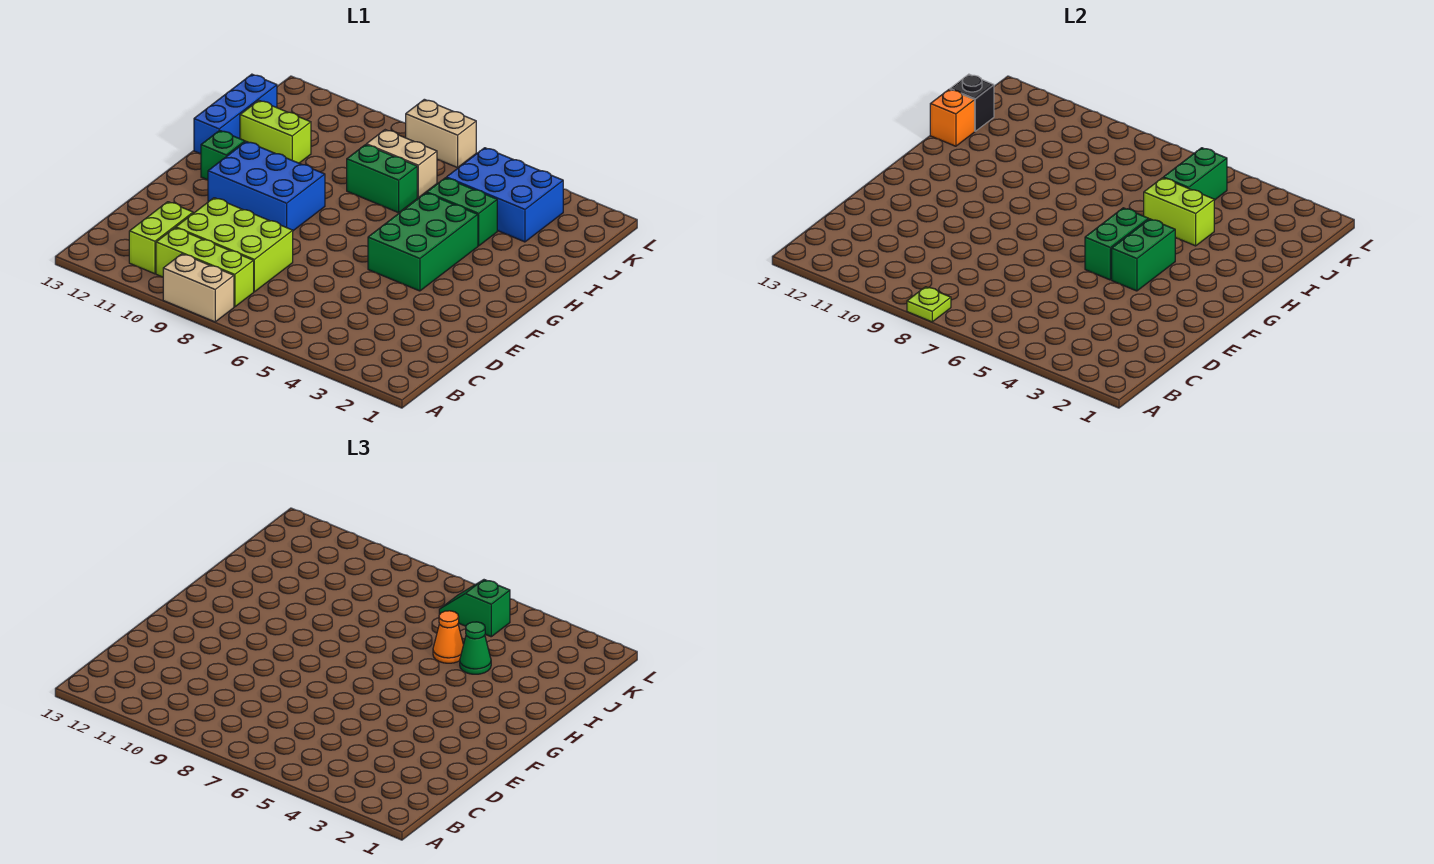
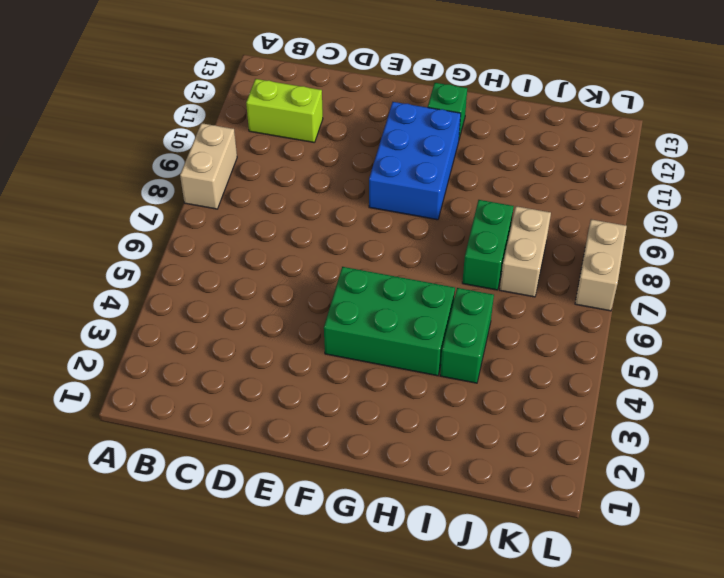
none -> lime 1x3 brick [156,228,254,307]
none -> lime 2x3 brick [176,198,293,292]
none -> blue 1x3 brick [194,74,277,154]

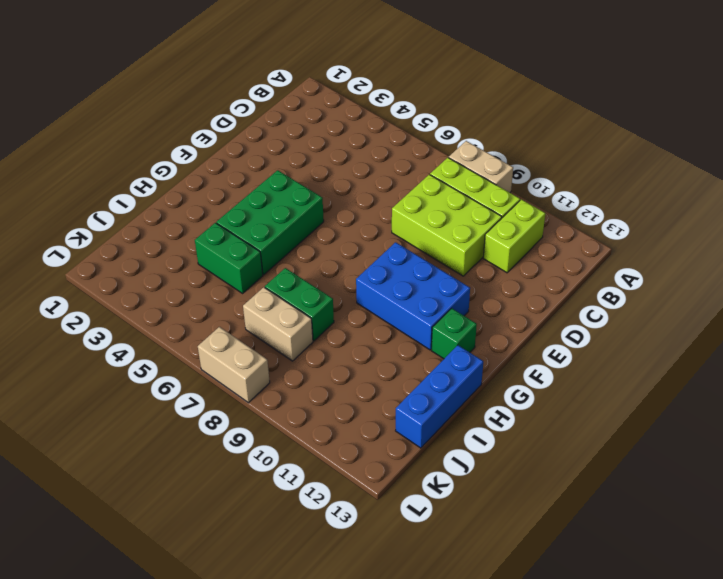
none -> lime 1x2 brick [240,100,311,163]
none -> blue 2x3 brick [446,148,563,242]
none -> lime 1x1 plate [907,287,951,322]

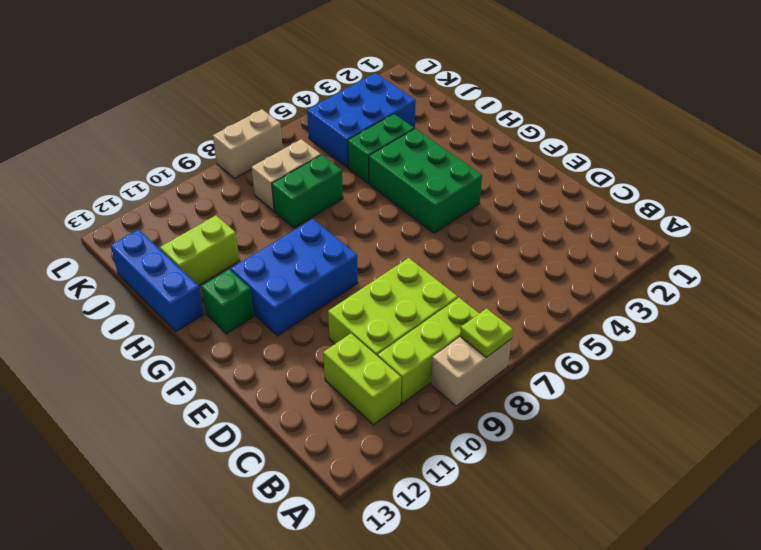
none -> green 1x2 brick [1112,219,1175,291]
none -> green 1x2 brick [1085,208,1149,280]
none -> lime 1x2 brick [1144,178,1214,246]

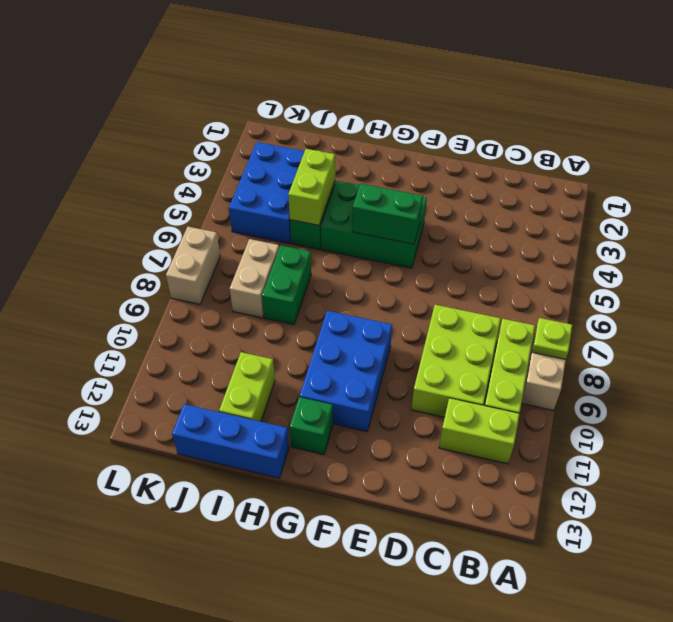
none -> green 1x2 brick [1112,219,1175,291]
none -> orange 1x1 brick [930,89,975,146]
none -> green 1x2 brick [1163,148,1227,200]

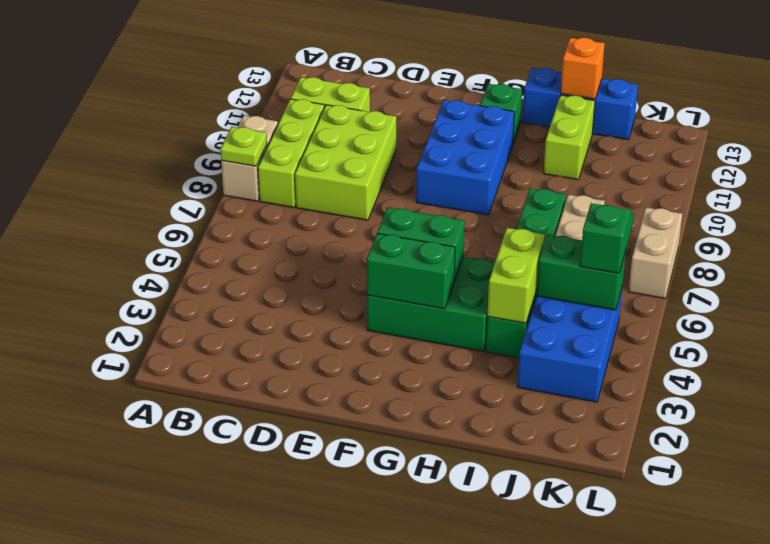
none -> black 1x1 brick [950,74,994,131]
none -> green 1x1 cone [460,622,491,674]
none -> orange 1x1 cone [433,611,463,663]

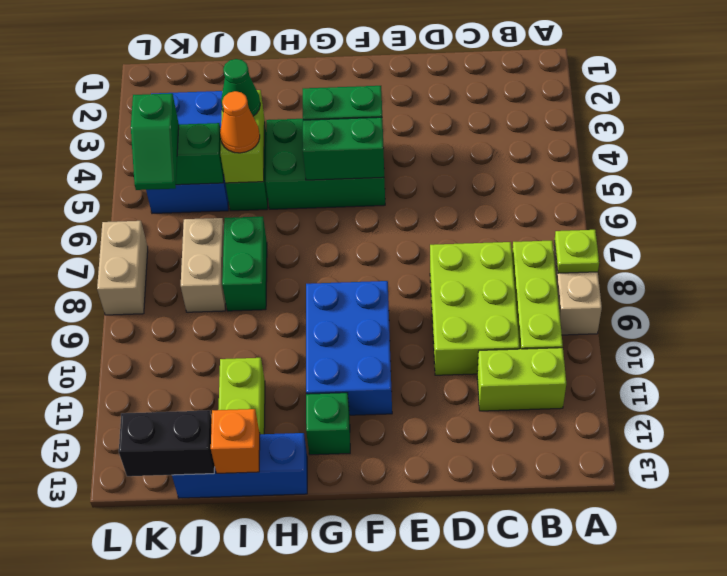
black 1x2 brick [119,410,215,476] -> black 1x1 brick [950,74,994,131]

